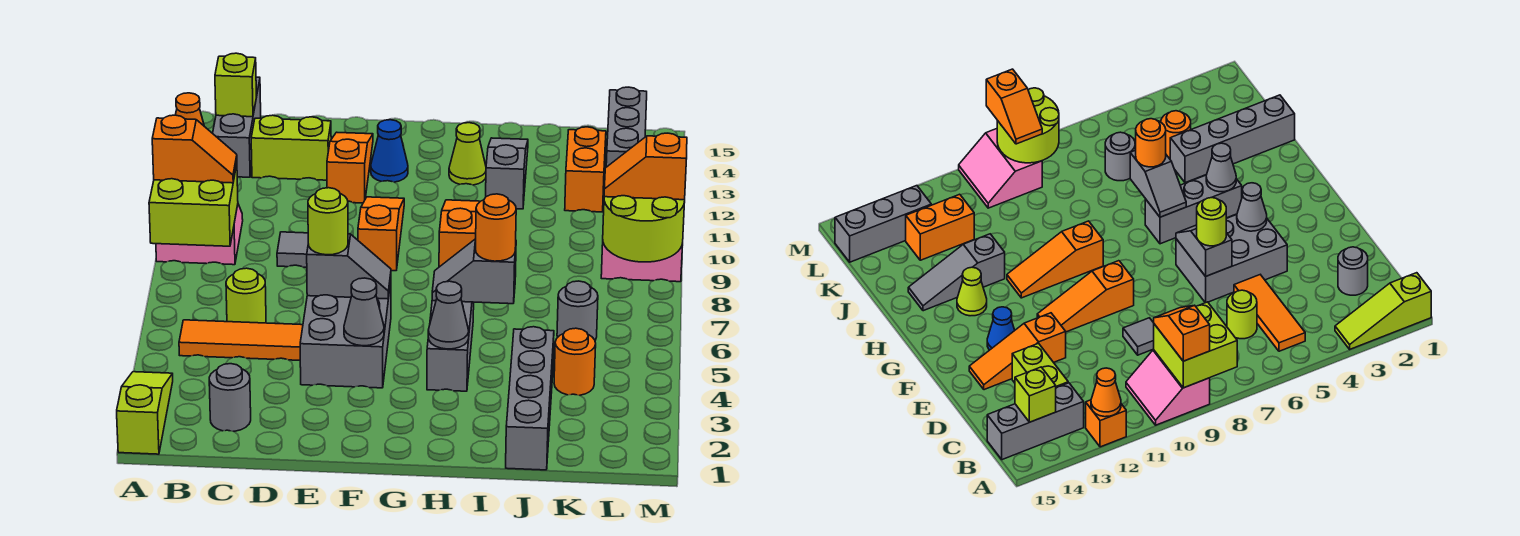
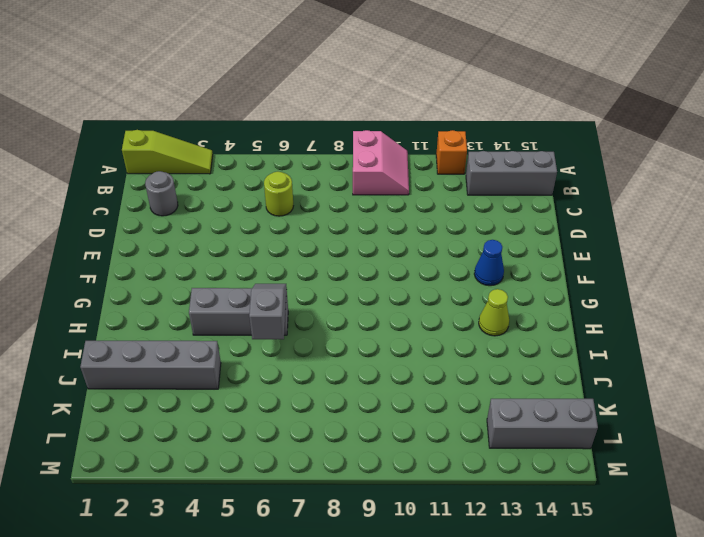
none -> orange 1x3 tile [179,320,303,360]
none -> lime 1x2 brick [251,115,331,180]
none -> grey 1x1 tile [277,232,308,267]
none -> grey 2x3 brick [300,282,391,388]

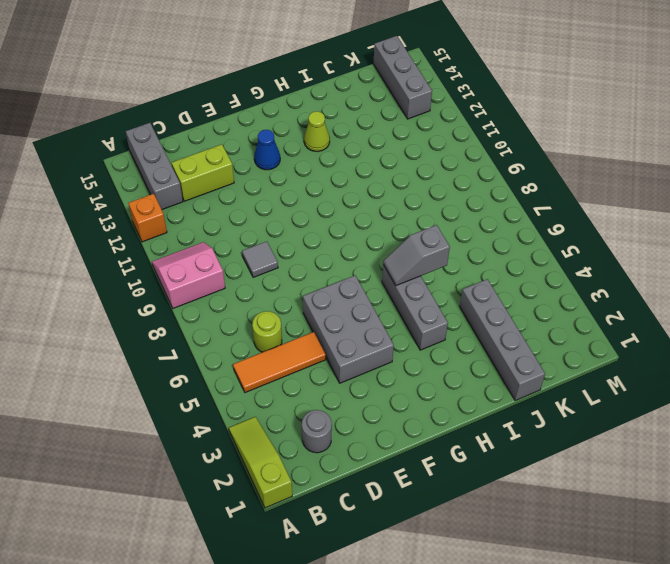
none -> orange 1x3 slope [327,132,373,203]
none -> orange 1x3 slope [358,197,404,271]
none -> orange 1x3 slope [439,200,480,267]
none -> grey 1x3 slope [486,138,528,209]

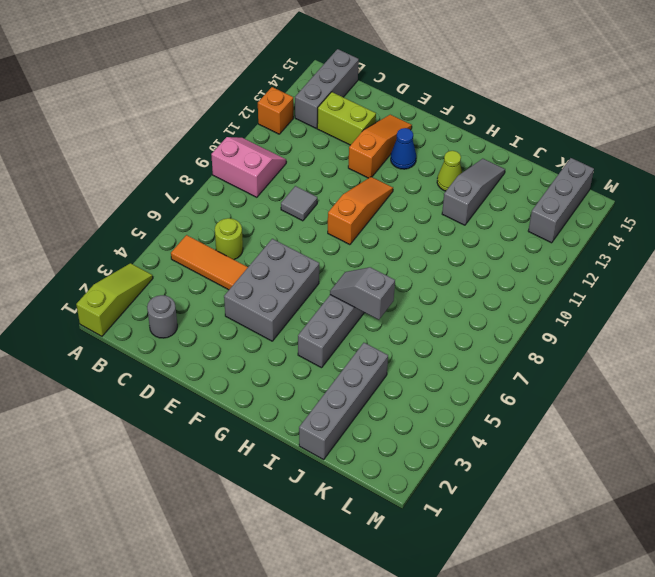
none -> orange 1x3 slope [439,200,480,267]
none -> orange 1x1 round brick [554,328,596,395]
none -> grey 1x1 round brick [557,281,598,340]
none -> orange 1x2 brick [565,127,606,212]

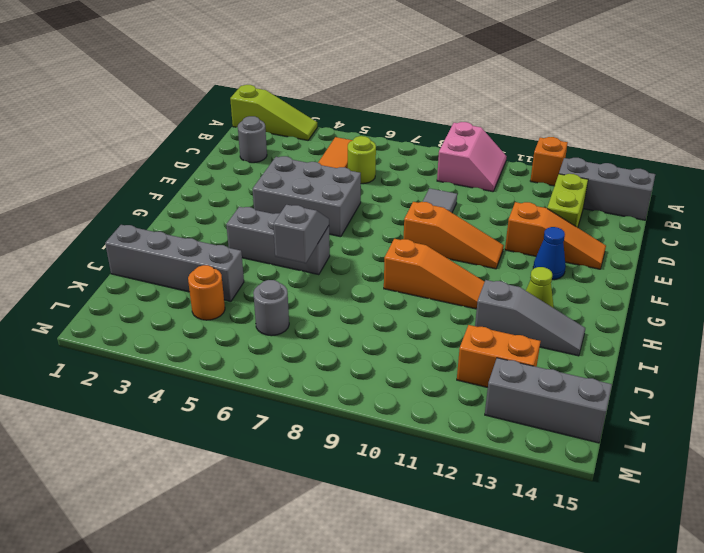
none -> pink 2x2 slope [601,243,683,282]
none -> lime 2x2 brick [149,165,238,246]
none -> orange 1x1 cone [176,93,204,126]
none -> lime 1x1 brick [215,53,256,117]

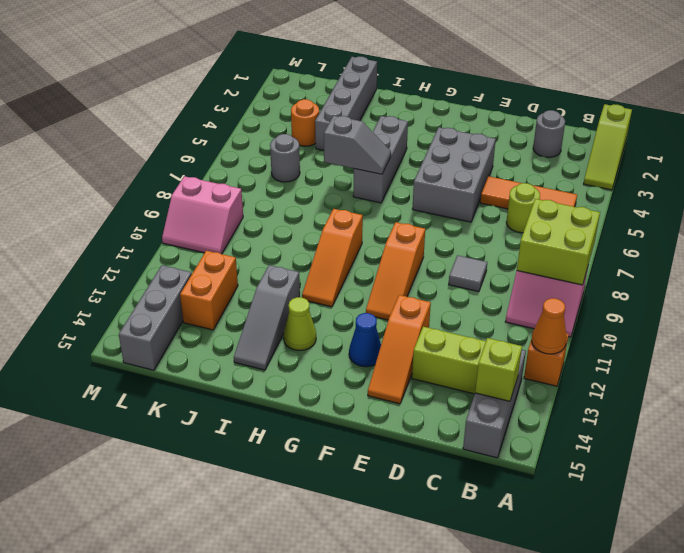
none -> grey 1x2 slope [307,234,391,299]
none -> grey 1x1 cone [344,278,384,346]
none -> grey 1x1 cone [428,281,469,349]
none -> lime 2x2 round brick [603,196,685,262]

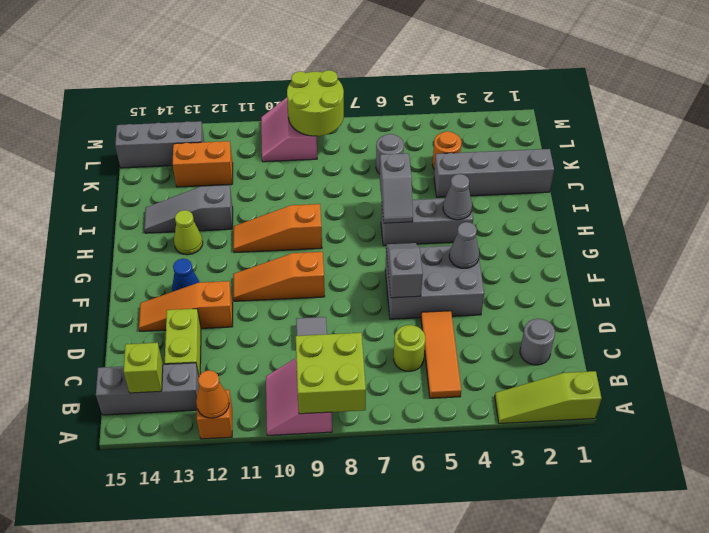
none -> orange 1x2 slope [152,115,237,183]
none -> lime 1x1 round brick [308,188,348,255]
none -> orange 1x1 round brick [476,194,516,261]
none -> orange 1x2 slope [604,133,687,200]

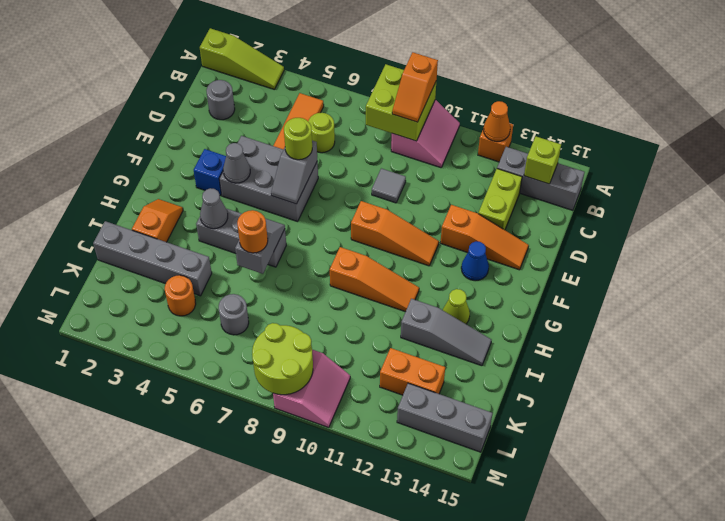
blue 1x1 brick [194,149,226,196] -> none
orange 1x2 slope [132,199,183,242] -> orange 1x2 slope moved to [604,133,687,200]

